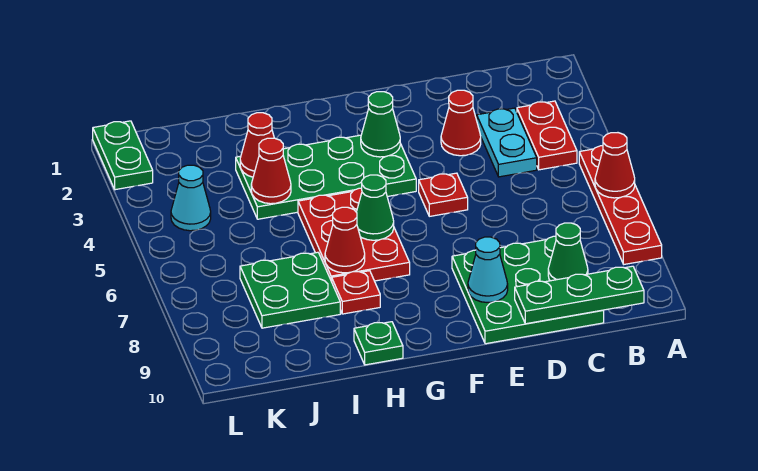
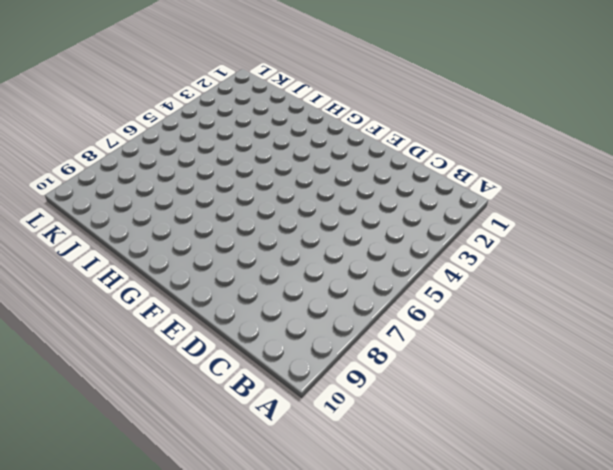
none -> red 1x4 plate [579,146,662,264]
none -> red 1x2 plate [517,101,577,170]
none -> cyan 1x2 plate [477,108,537,177]

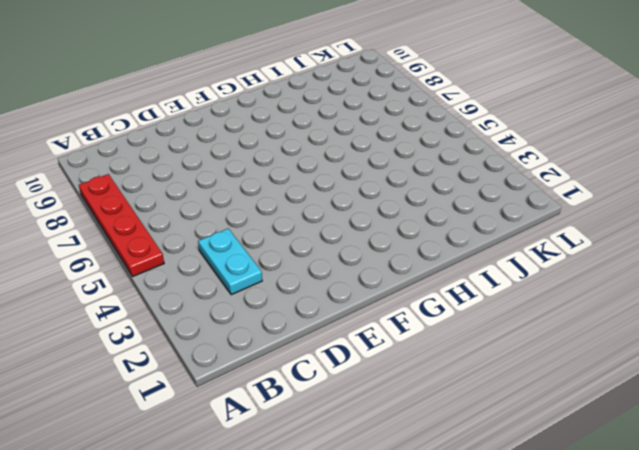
none -> red 1x2 plate [517,101,577,170]
none -> green 3x3 plate [452,236,604,344]
none -> red 1x1 cone [441,90,481,156]

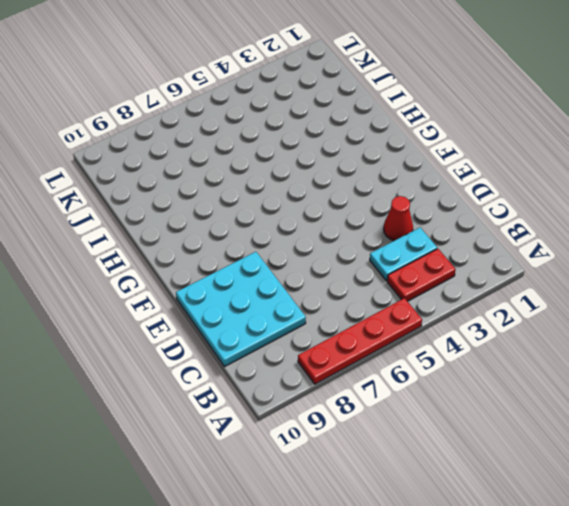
cyan 3x3 plate [176,252,306,367] -> green 3x3 plate [452,236,604,344]
none -> red 1x1 plate [419,173,468,216]
none -> green 2x4 plate [236,135,416,219]
none -> red 2x3 plate [298,188,410,282]

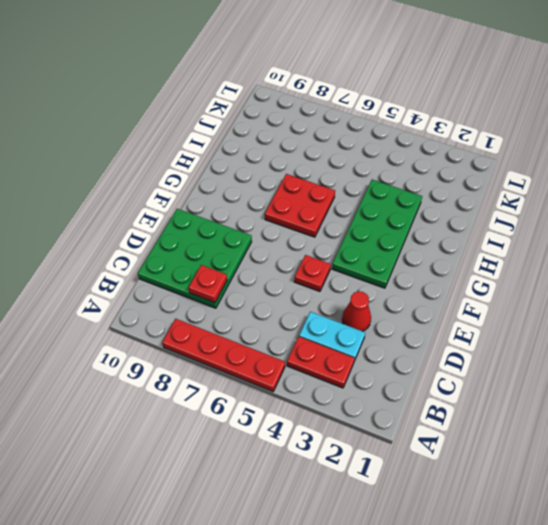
red 1x1 plate [189,265,227,303] -> red 1x1 plate moved to [332,271,380,314]
red 2x2 plate [265,174,335,237] -> red 2x3 plate [298,188,410,282]
none -> green 1x1 plate [354,322,403,365]
none -> green 2x2 plate [240,252,340,328]
none -> cyan 1x1 cone [171,165,211,231]

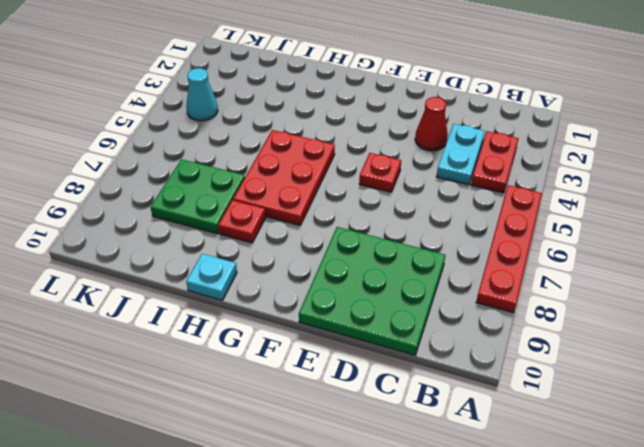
cyan 1x1 plate [186,254,237,300] -> green 1x1 plate [354,322,403,365]
none -> green 2x4 plate [236,135,416,219]
none -> green 1x2 plate [93,121,153,190]
none -> red 1x1 cone [595,133,635,198]

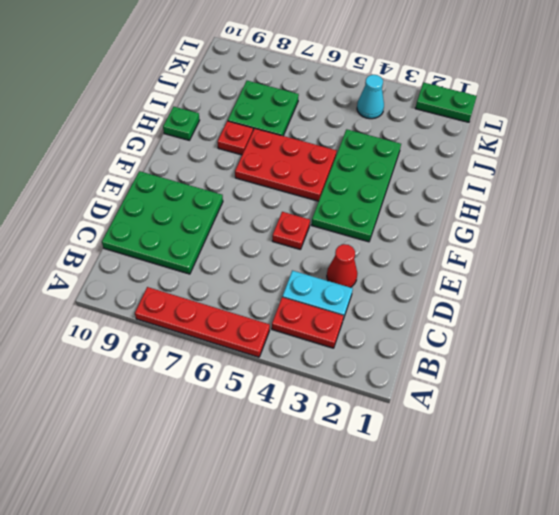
none -> red 1x1 cone [595,133,635,198]
none -> green 1x3 plate [515,266,644,324]
none -> green 1x1 cone [548,223,588,281]

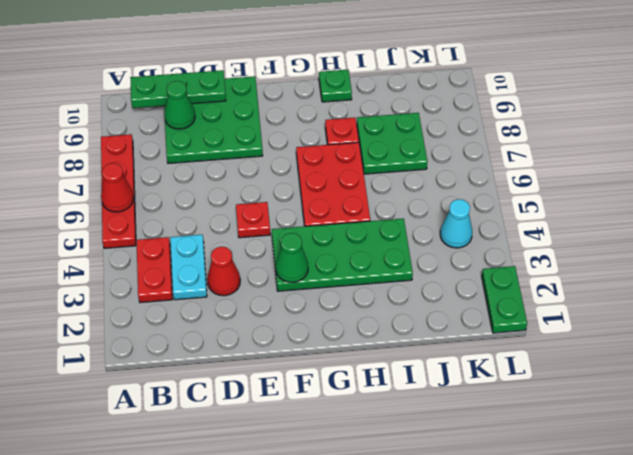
none -> cyan 1x1 cone [468,237,508,302]
none -> green 1x1 cone [356,175,394,240]
none -> red 1x1 cone [325,207,365,273]

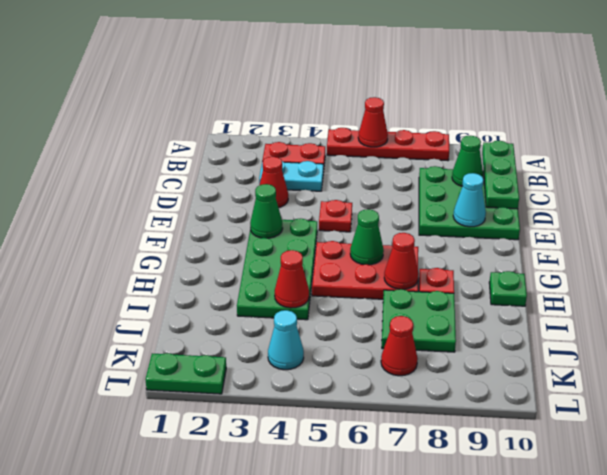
red 1x1 cone [381,316,418,376] -> red 1x1 cone moved to [240,113,274,177]

